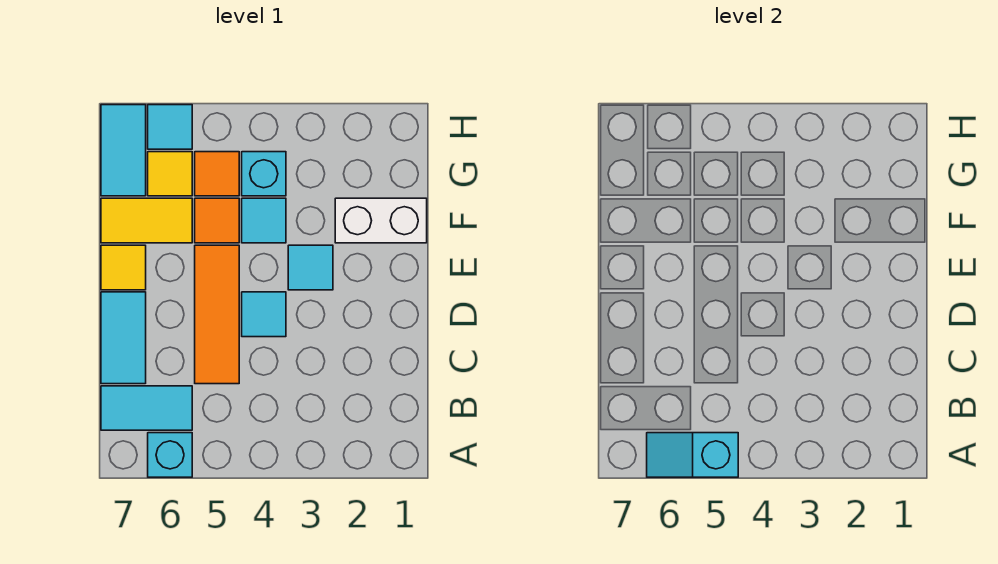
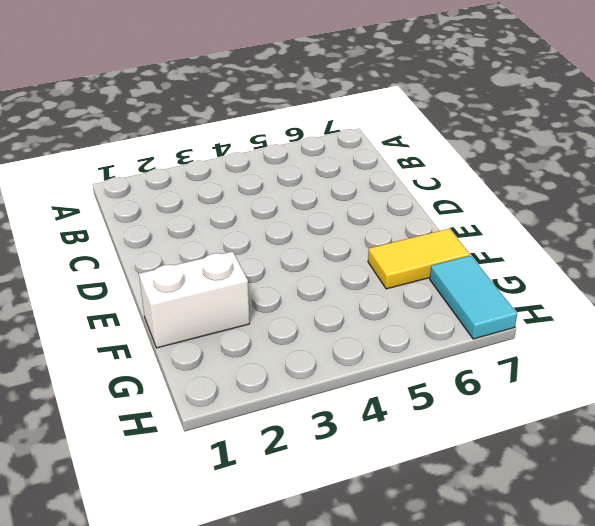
none -> cyan 1x1 brick [148,433,192,477]
none -> cyan 1x2 tile [101,386,192,430]
none -> orange 1x3 tile [195,245,239,384]

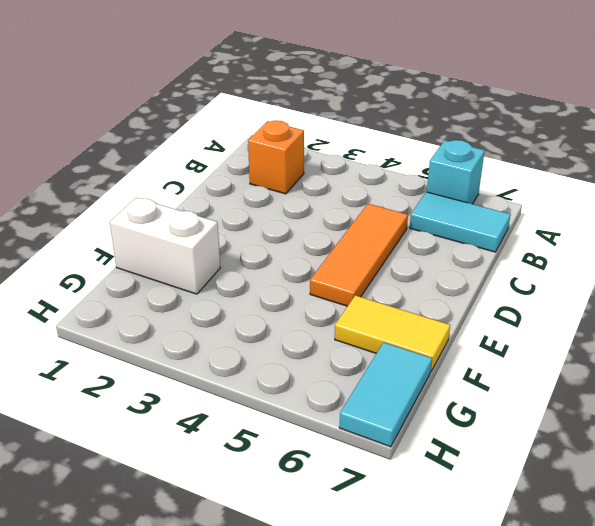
orange 1x1 brick [248,121,304,194] -> none
none -> cyan 1x2 tile [101,292,146,384]
none -> cyan 1x1 tile [242,292,286,337]
none -> cyan 1x1 tile [288,245,333,290]

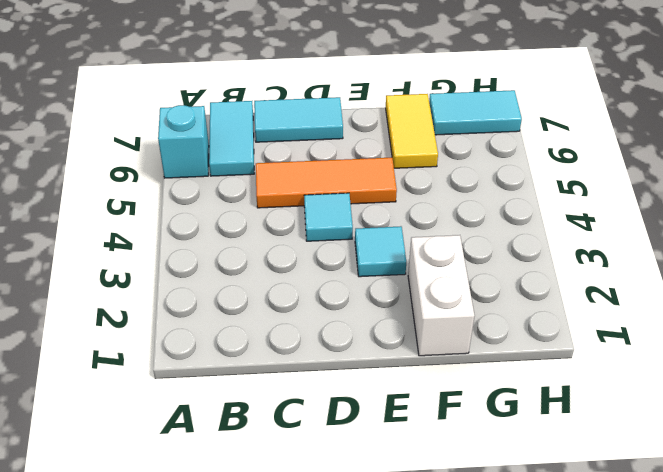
none -> yellow 1x1 tile [101,245,146,290]
none -> cyan 1x1 tile [242,198,286,243]
none -> orange 1x1 tile [195,198,239,243]

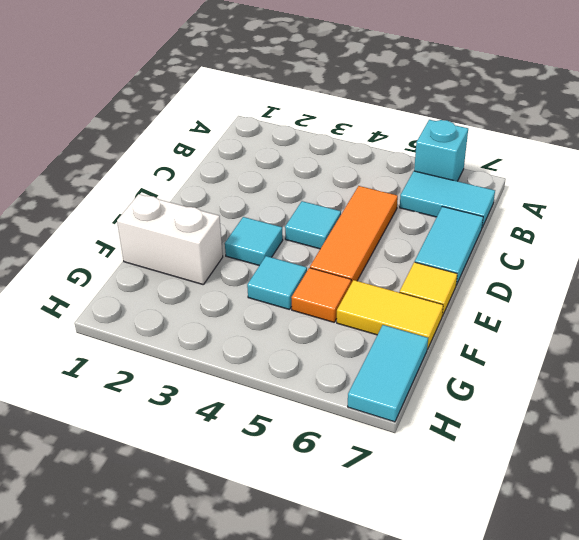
none -> cyan 1x1 brick [242,152,286,196]
none -> orange 1x1 tile [195,152,239,196]
none -> yellow 1x1 tile [148,152,192,196]

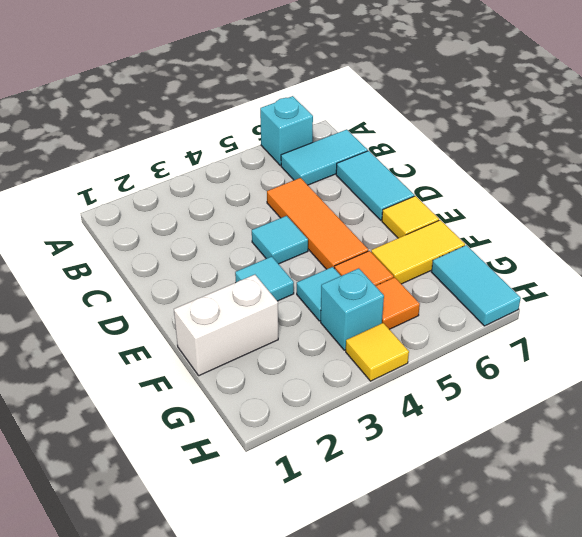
yellow 1x1 tile [346,323,409,381] -> yellow 1x1 tile moved to [148,152,192,196]
none -> cyan 1x1 tile [148,105,192,149]
none -> cyan 1x2 slope [647,433,738,477]

